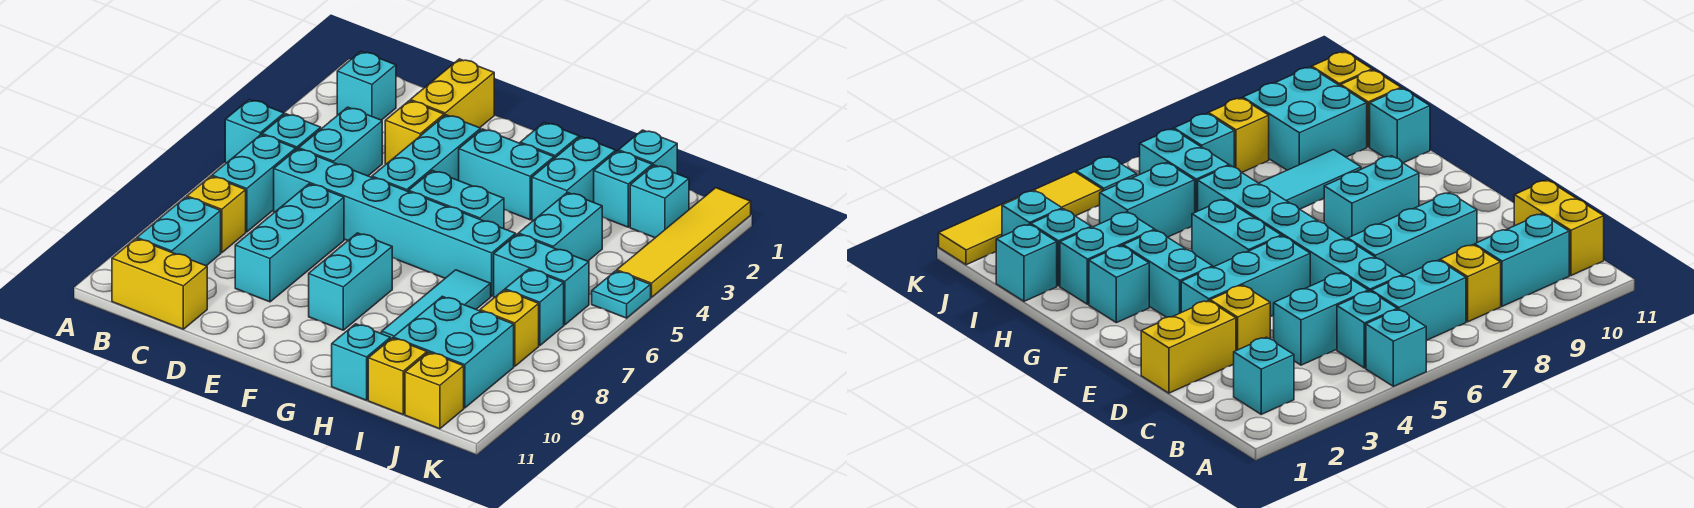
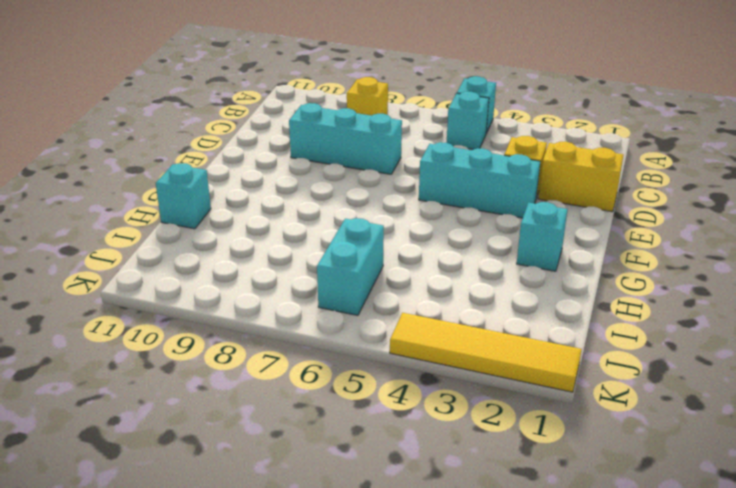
none -> cyan 1x1 brick [337,51,396,120]
none -> cyan 1x2 brick [212,135,296,232]
none -> cyan 1x2 brick [137,197,221,266]
none -> yellow 1x2 brick [112,239,207,329]

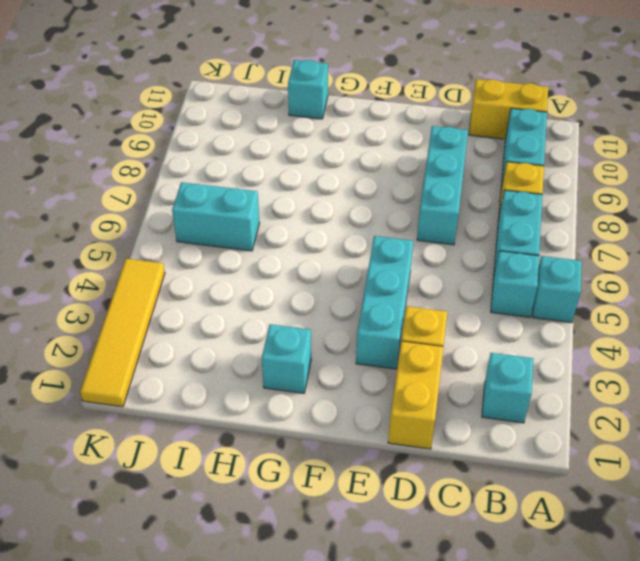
none -> cyan 1x2 brick [299,107,382,176]
none -> cyan 1x6 brick [274,149,516,296]
none -> cyan 1x2 brick [459,129,554,220]
none -> cyan 1x2 brick [409,171,504,229]

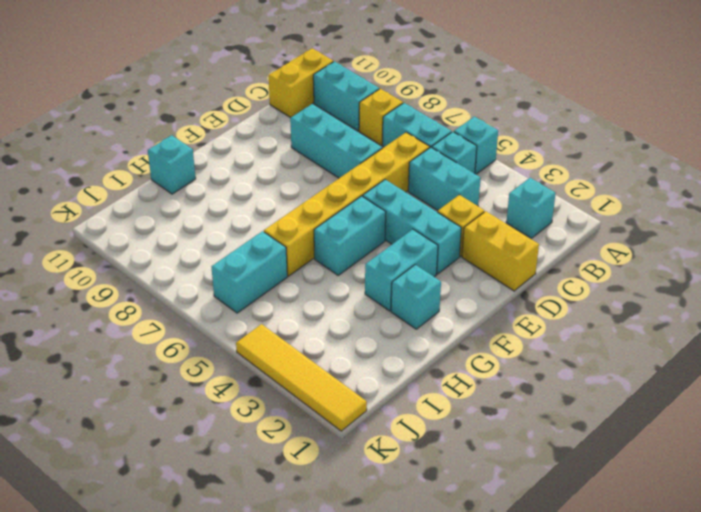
yellow 1x6 brick [264,132,430,276] -> cyan 1x6 brick [274,149,516,296]
none -> cyan 1x2 brick [309,233,392,330]
none -> cyan 1x2 brick [532,137,616,221]
none -> cyan 1x3 tile [382,270,491,339]
none -> cyan 1x1 brick [619,130,677,174]

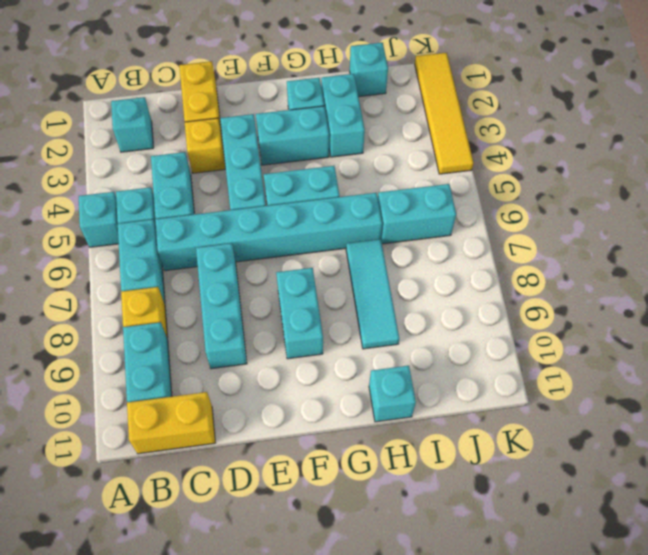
none -> cyan 1x1 brick [594,151,652,227]
none -> cyan 1x2 brick [519,193,602,261]
none -> cyan 2x2 brick [393,296,514,408]
none -> yellow 1x1 brick [368,338,427,414]

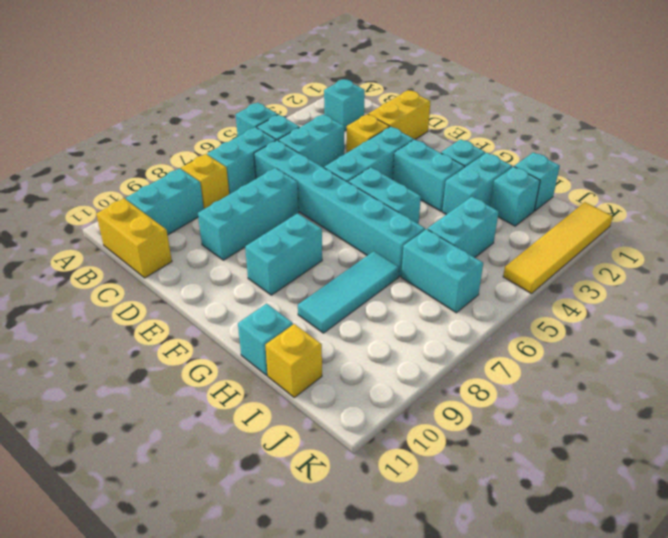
none -> cyan 2x2 brick [393,296,514,408]
none -> cyan 1x1 brick [630,165,689,238]
none -> cyan 1x1 brick [505,269,564,346]
none -> yellow 1x1 brick [480,290,539,366]

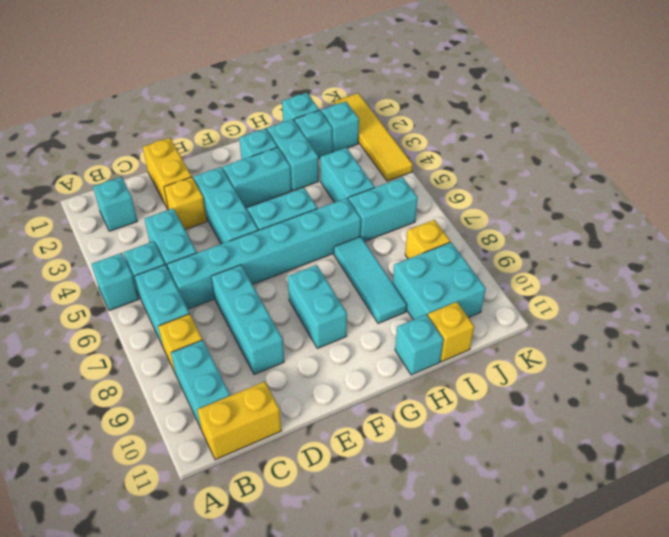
none -> cyan 1x1 brick [505,269,564,346]
none -> yellow 1x1 brick [405,352,464,429]
none -> cyan 1x1 plate [592,271,651,318]

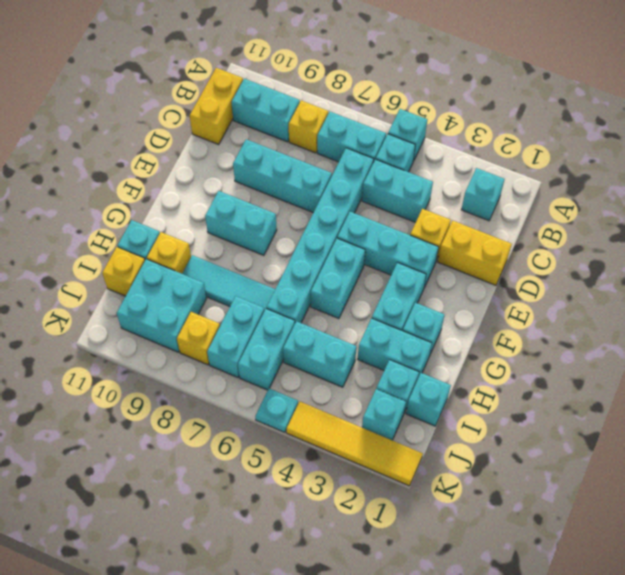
yellow 1x1 brick [147,232,191,274] -> yellow 1x1 brick moved to [405,352,464,429]
cyan 1x2 brick [207,296,264,377] -> cyan 1x1 brick [505,269,564,346]

